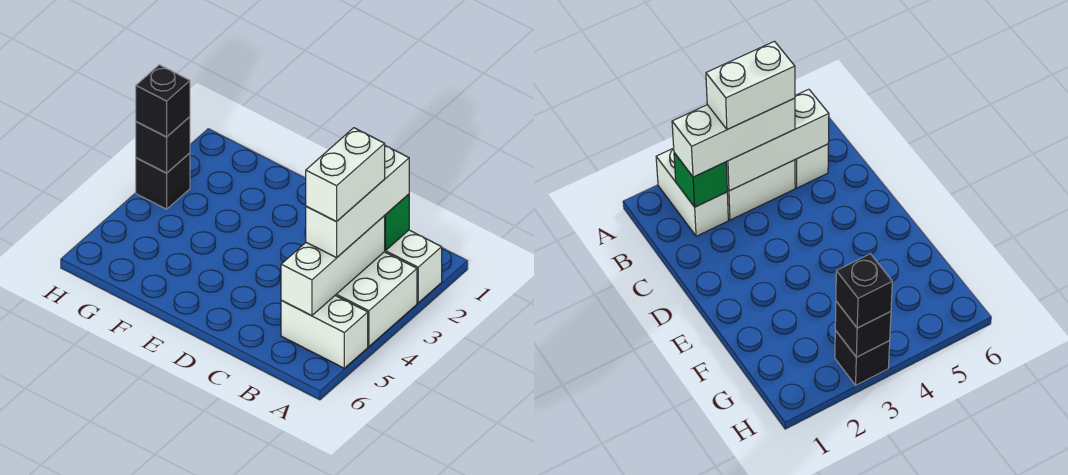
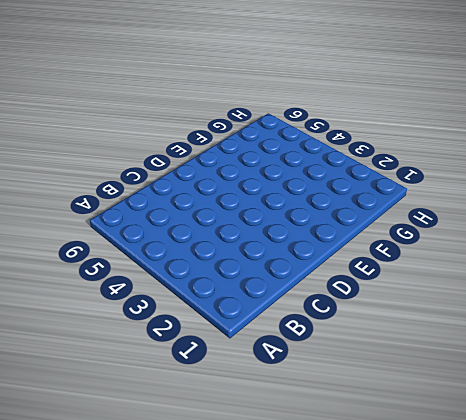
none -> white 1x2 brick [385,230,442,303]
none -> white 2x2 brick [336,252,417,346]

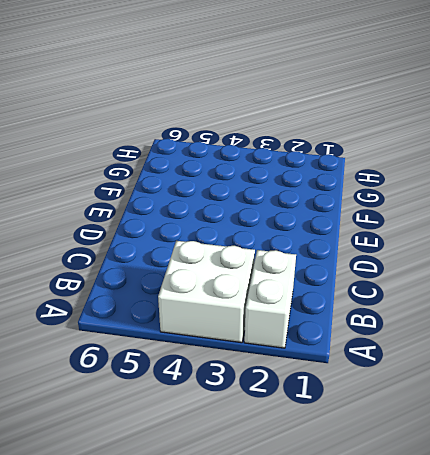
none -> white 1x2 brick [281,295,368,368]
none -> black 1x1 brick [136,153,190,209]

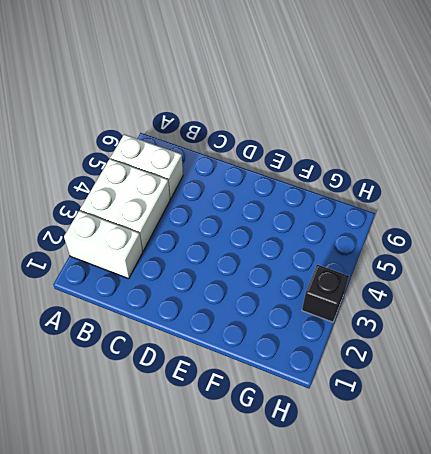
none -> green 1x1 brick [384,194,409,250]
none -> white 1x3 brick [281,216,385,316]

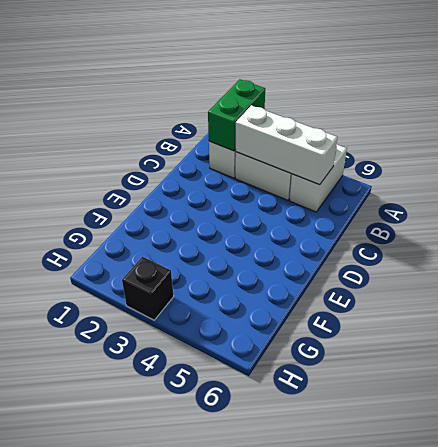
green 1x2 brick [208,79,265,151] -> green 1x1 brick [384,194,409,250]
none -> black 1x1 brick [136,117,190,173]
none -> white 1x3 brick [306,146,409,258]

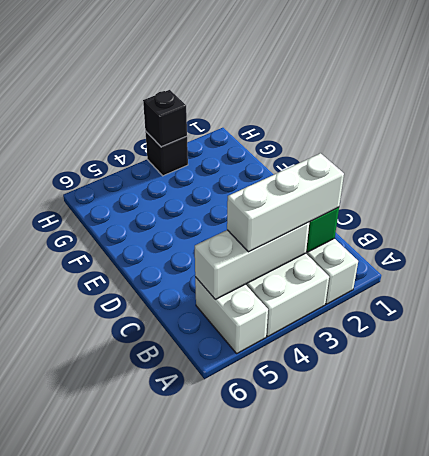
none -> black 1x1 brick [136,65,190,137]
none -> white 1x2 brick [306,128,385,222]

